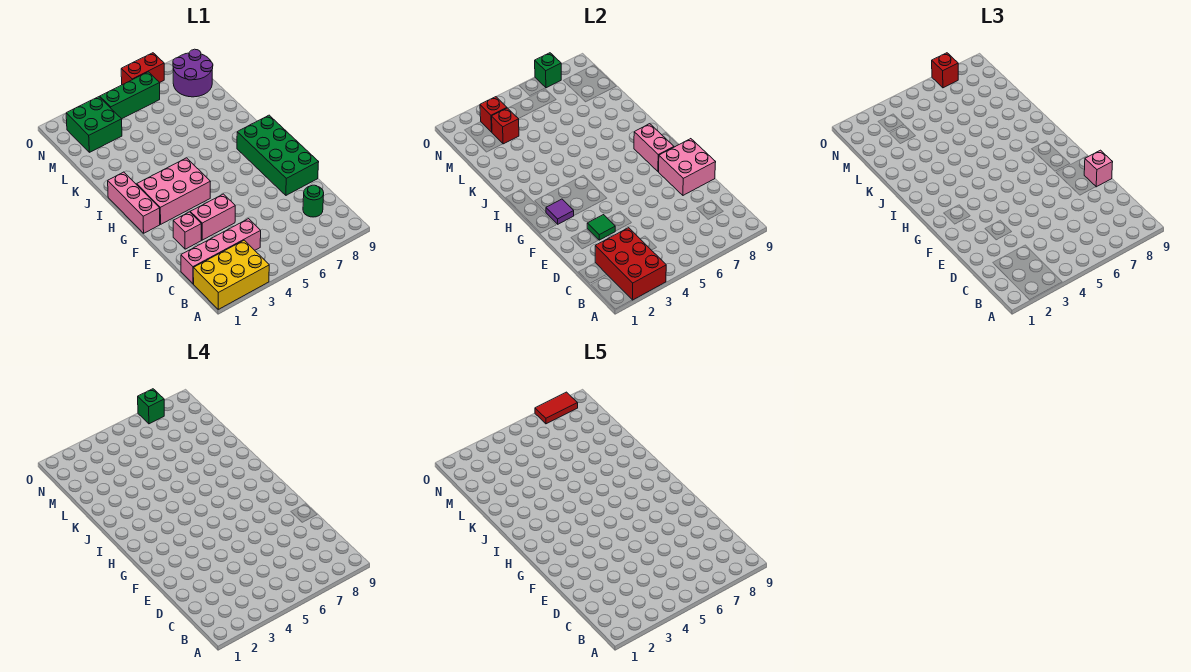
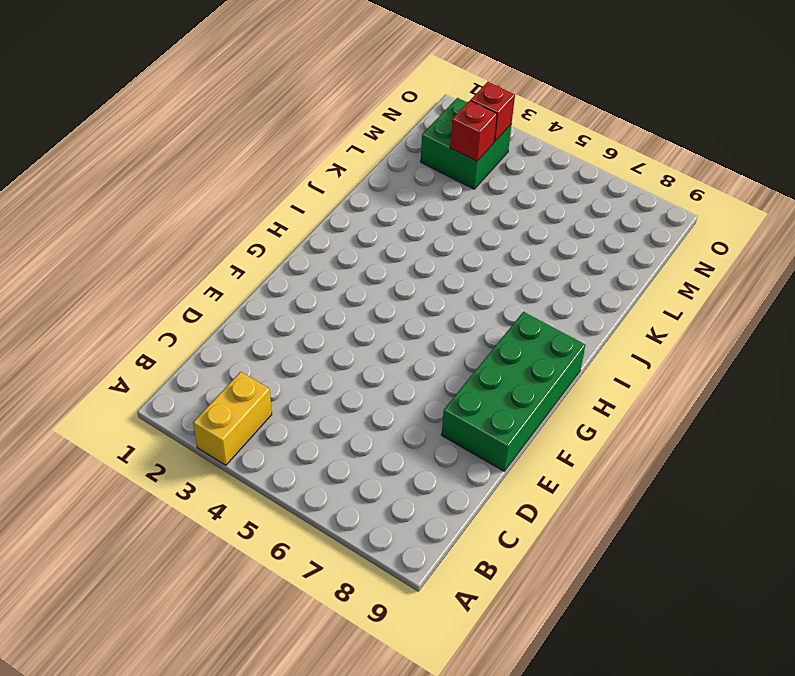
yellow 1x2 brick [193,372,272,465] -> yellow 2x3 brick [193,240,269,309]
none -> pink 1x4 brick [181,219,261,284]
none -> green 1x1 round brick [303,185,324,217]
none -> pink 1x1 brick [173,212,201,249]

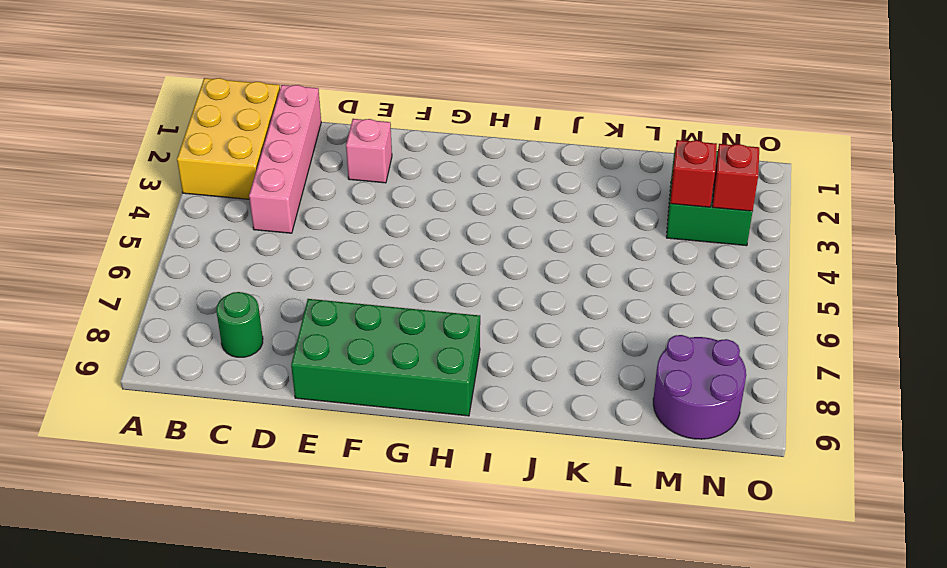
none -> pink 1x2 brick [190,194,235,240]
none -> pink 1x3 brick [108,172,160,233]
none -> pink 2x3 brick [137,158,211,224]

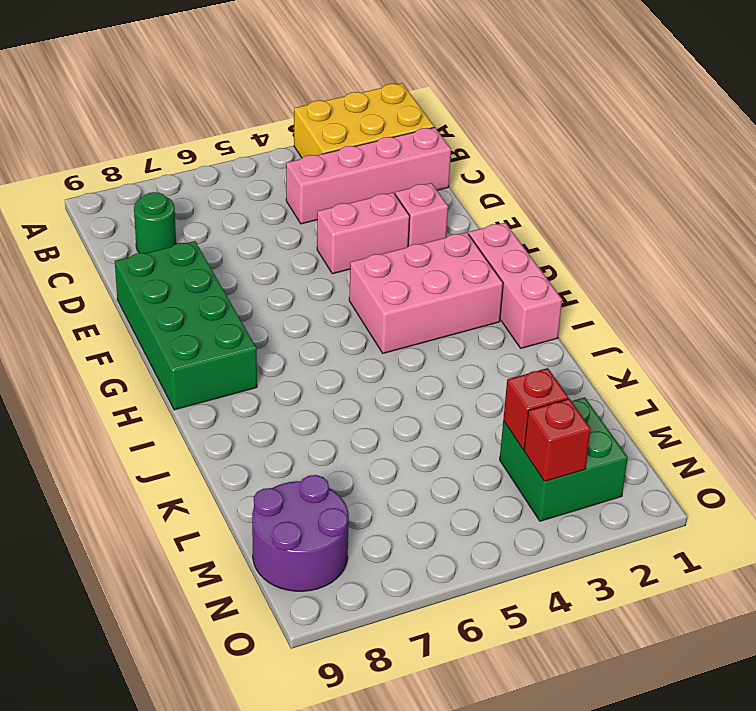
none -> green 1x3 brick [100,72,160,119]
none -> red 1x2 brick [121,53,164,85]
none -> red 2x3 brick [595,228,666,300]

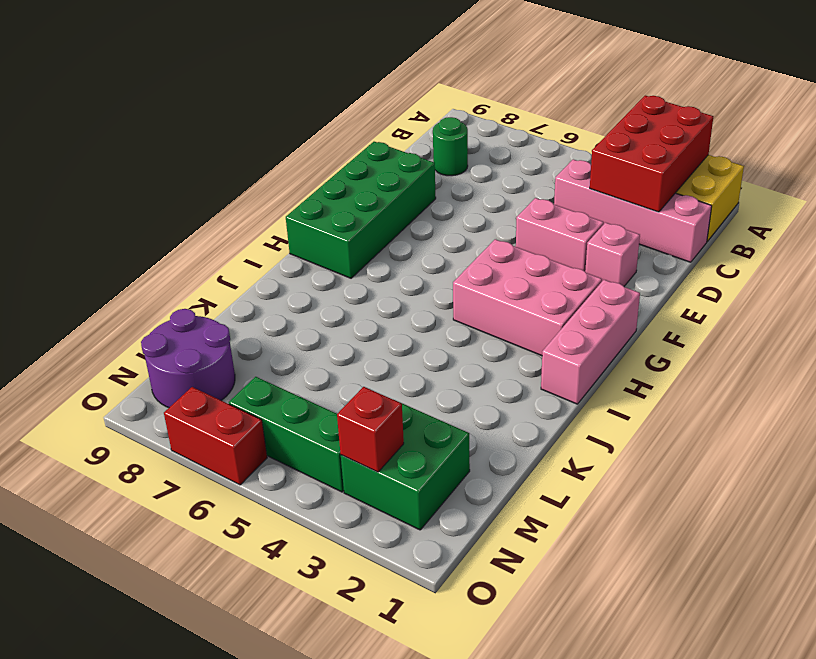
none -> green 1x1 tile [587,215,615,240]
none -> pink 2x2 brick [658,139,716,195]
none -> purple 1x1 tile [546,199,574,224]

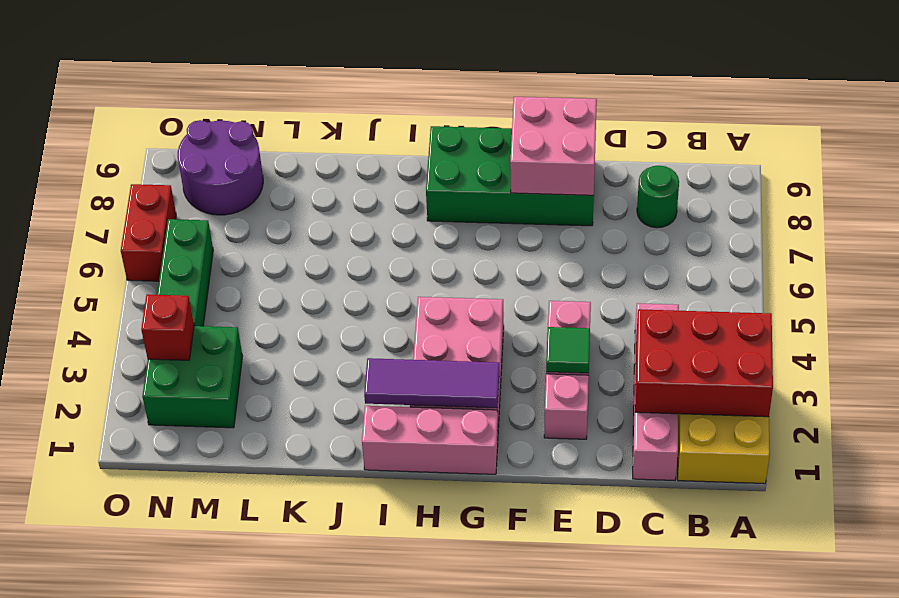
purple 1x3 tile [364,358,499,408] -> purple 1x1 tile [546,199,574,224]
none -> pink 1x2 brick [634,124,674,171]
none -> red 1x1 brick [492,108,519,144]
none -> green 1x1 brick [535,53,561,88]

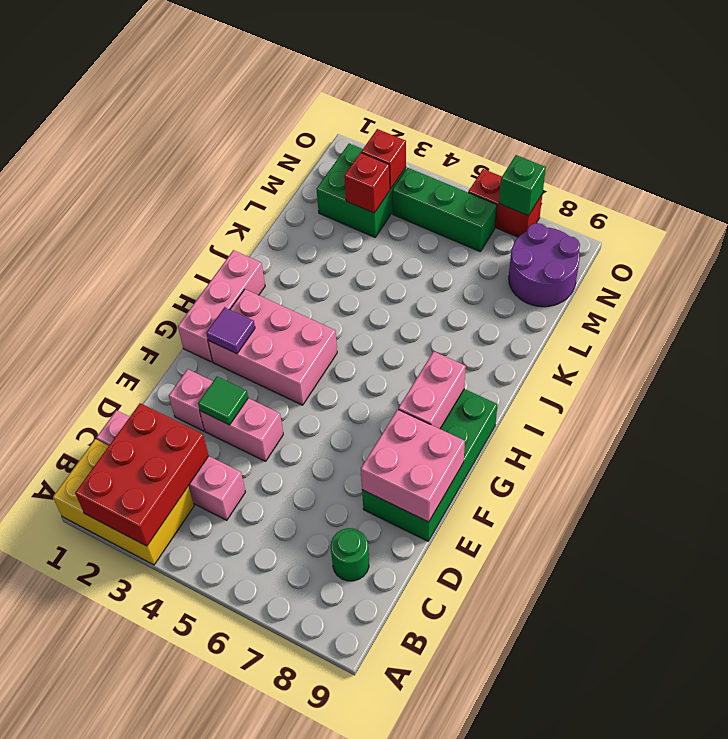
none -> pink 1x1 brick [1084,150,1113,187]
none -> red 1x1 brick [932,53,958,88]
none -> green 1x1 brick [138,389,164,424]

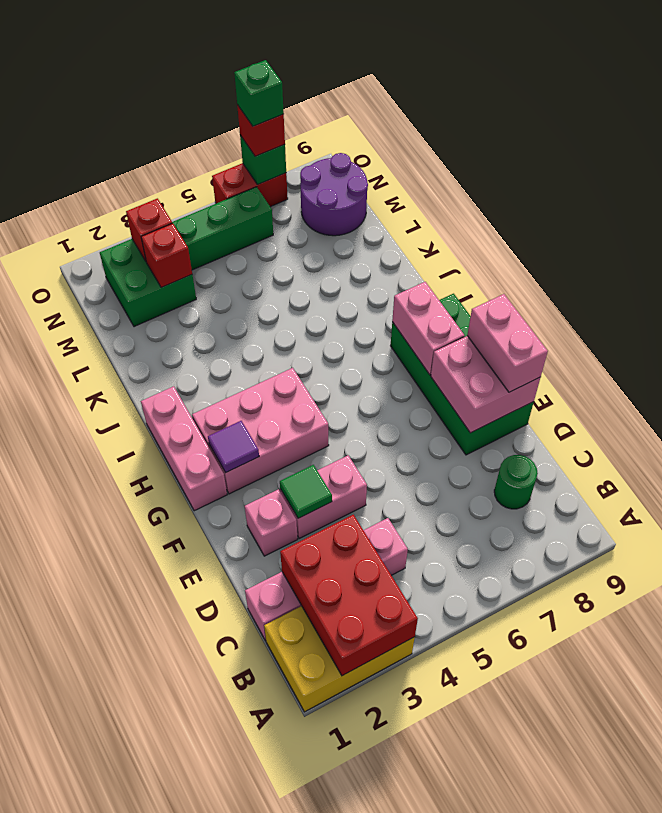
pink 1x2 brick [467,294,548,392] -> pink 1x1 brick [1084,150,1113,187]
none -> red 1x2 tile [535,392,578,424]

